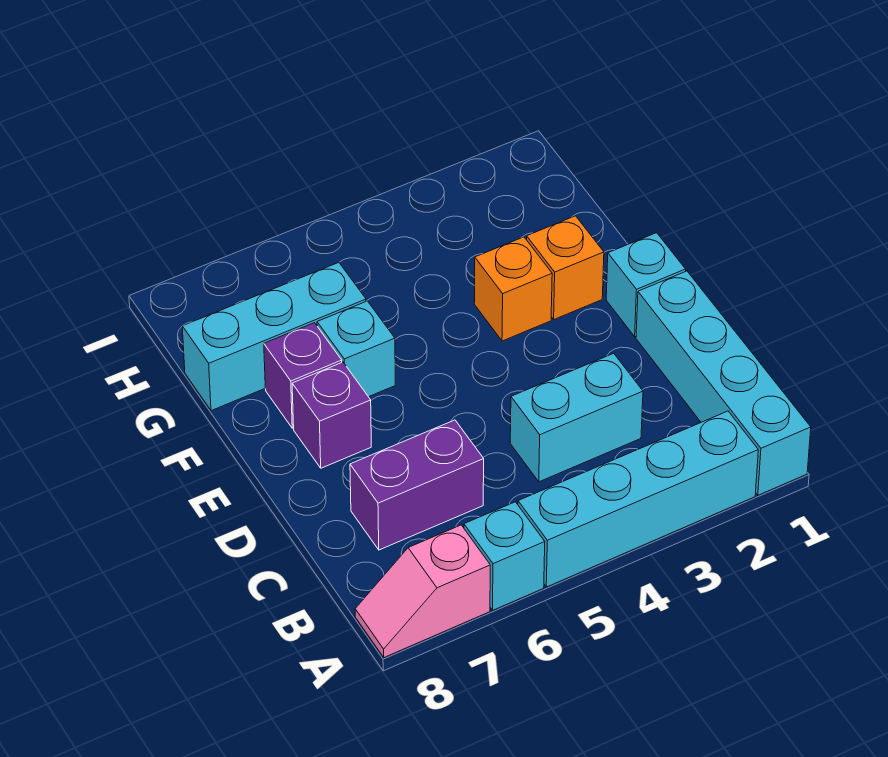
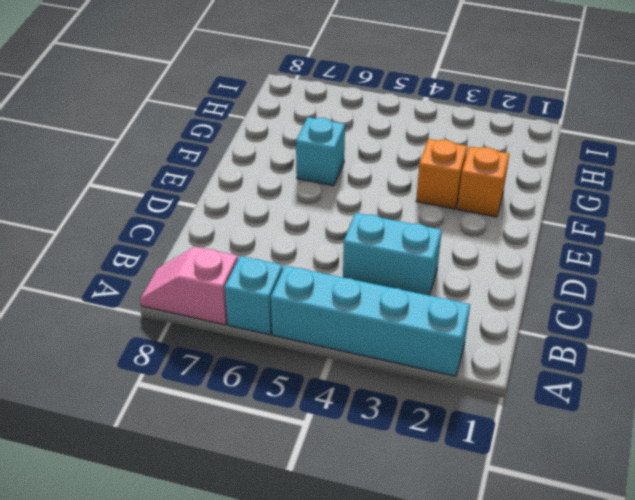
none -> cyan 1x4 brick [636,271,811,495]
none -> purple 1x2 brick [350,420,484,550]
none -> cyan 1x1 brick [606,233,686,337]

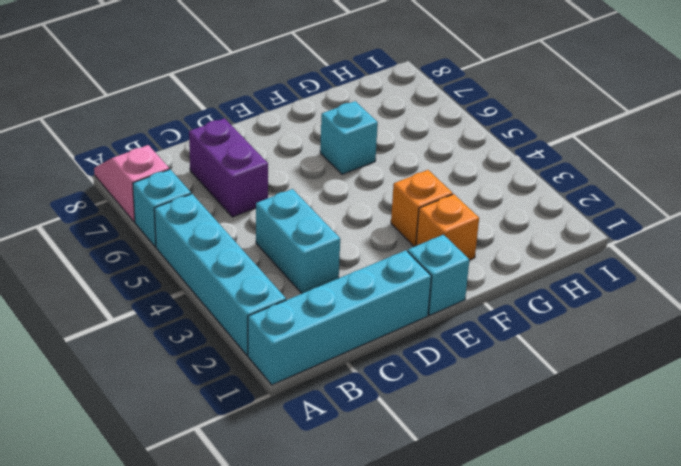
none -> purple 1x1 brick [292,362,371,468]
none -> purple 1x1 brick [264,323,342,428]
none -> cyan 1x3 brick [182,263,366,411]

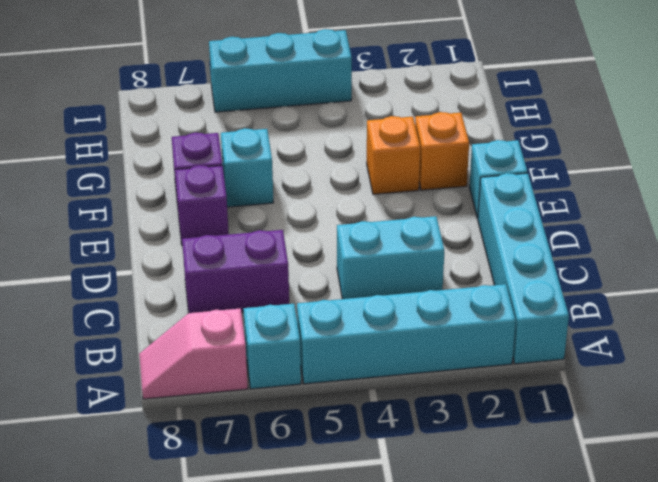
cyan 1x3 brick [209,29,352,112] -> cyan 1x3 brick moved to [182,263,366,411]

